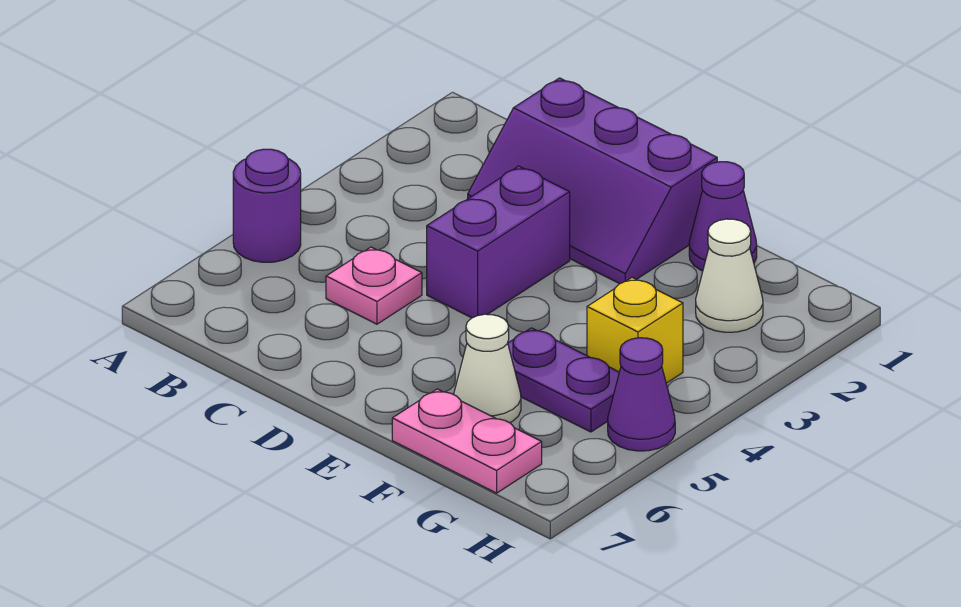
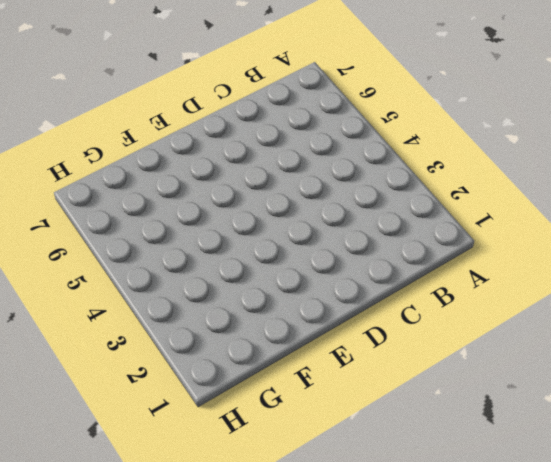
none -> purple 1x1 round brick [233,149,301,262]
none -> purple 2x3 slope [468,78,717,284]

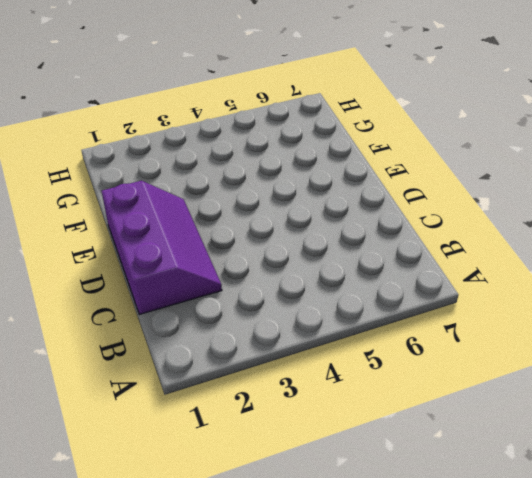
none -> purple 1x1 round brick [233,149,301,262]
none -> pink 1x1 plate [326,247,422,324]

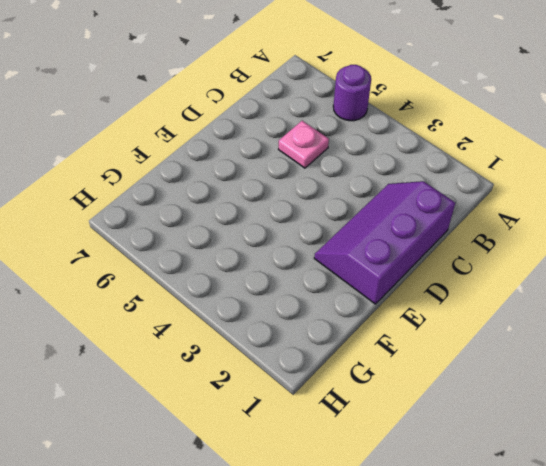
none -> purple 1x2 brick [427,166,570,318]
none -> purple 1x1 cone [689,162,757,271]

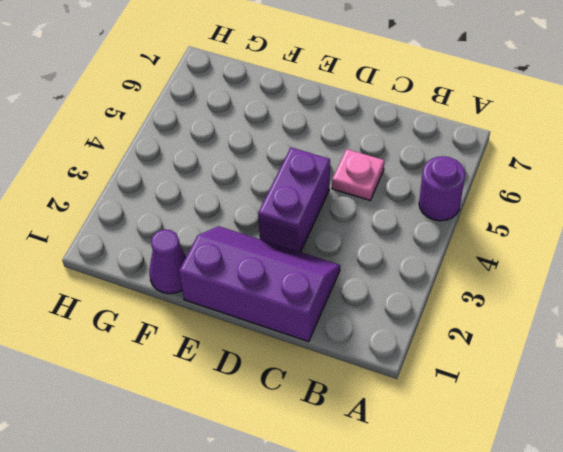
none -> purple 1x2 plate [508,328,619,432]
none -> white 1x1 cone [454,314,521,423]

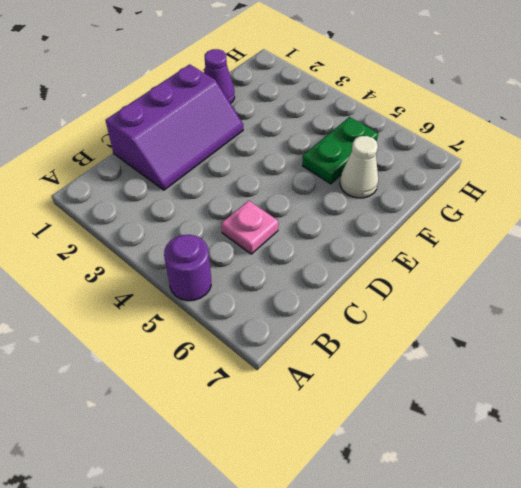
green 1x2 plate [302,117,378,184] -> purple 1x2 plate [508,328,619,432]
none -> purple 1x2 brick [427,166,570,318]
none -> pink 1x2 plate [392,389,542,493]

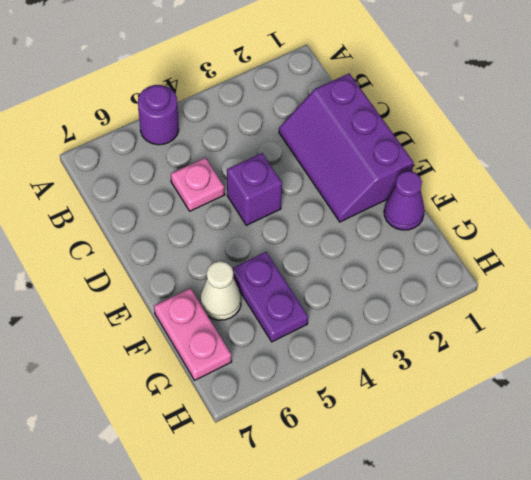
purple 1x1 brick [227,153,282,225] -> purple 1x2 brick [427,166,570,318]
none -> white 1x1 cone [696,219,763,332]
none -> yellow 1x1 brick [587,278,683,383]

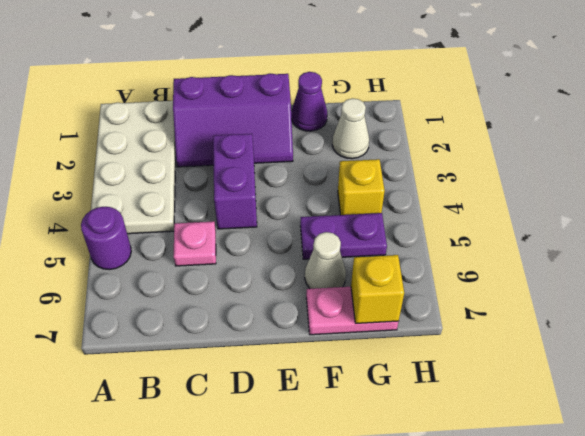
white 2x4 plate [91,101,176,234] -> none
yellow 1x1 brick [351,255,404,324] -> none
none -> purple 1x1 cone [608,338,675,451]

